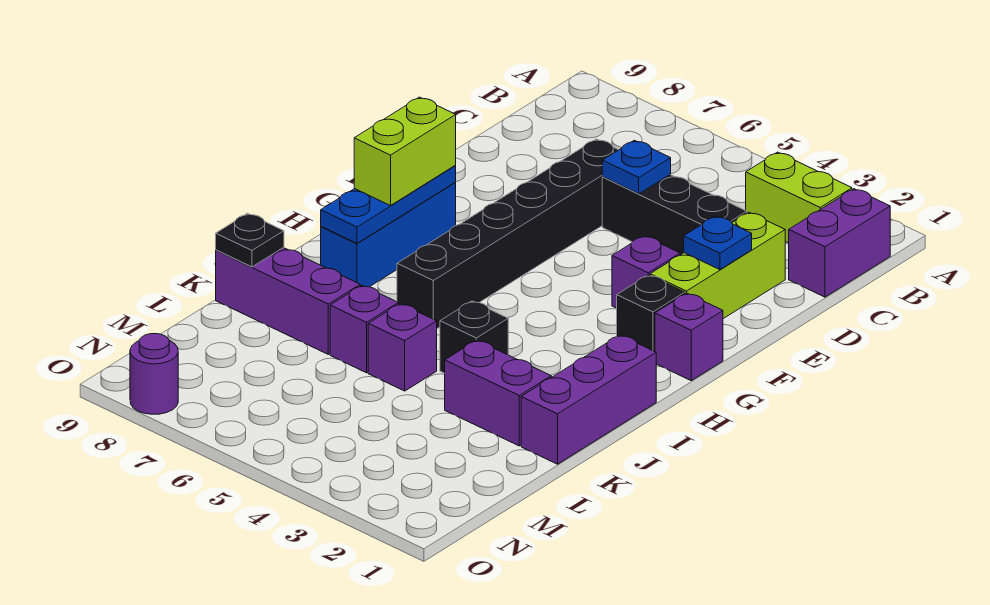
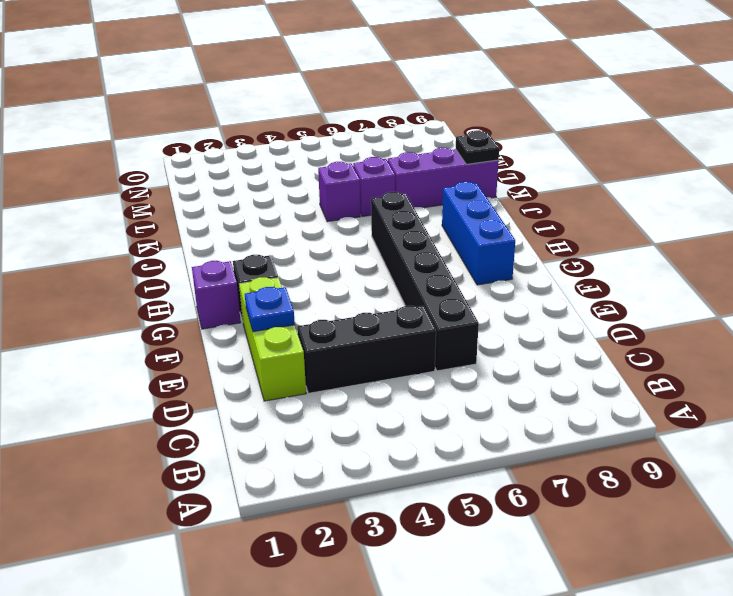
none -> purple 1x2 brick [789,189,890,297]
none -> lime 1x2 brick [746,152,852,243]
none -> purple 1x1 brick [612,236,680,308]

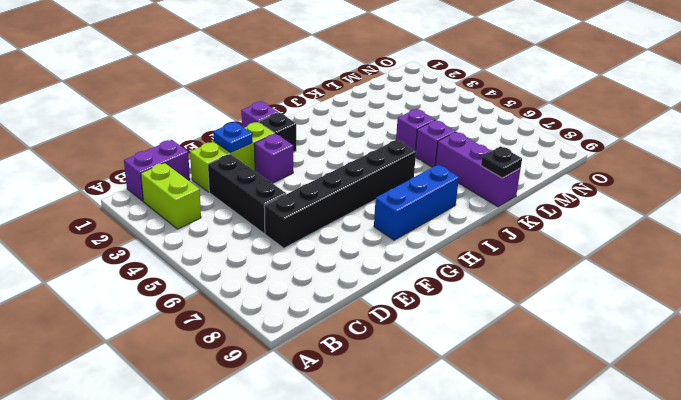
none -> purple 1x3 brick [521,335,656,464]
none -> black 1x1 brick [440,301,508,373]
none -> purple 1x2 brick [445,340,551,446]

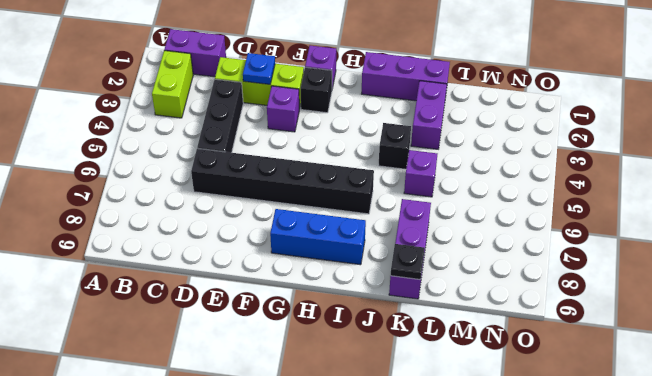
none -> purple 1x1 brick [330,285,398,373]
none -> purple 1x1 round brick [130,334,178,414]
none -> blue 1x1 plate [602,140,671,194]

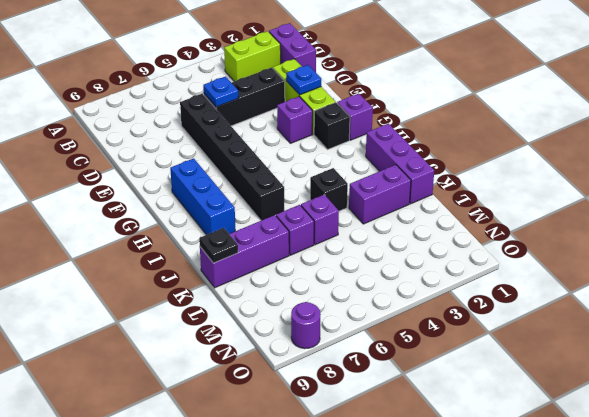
none -> blue 1x3 plate [321,166,456,243]
none -> lime 1x2 brick [354,97,456,206]

